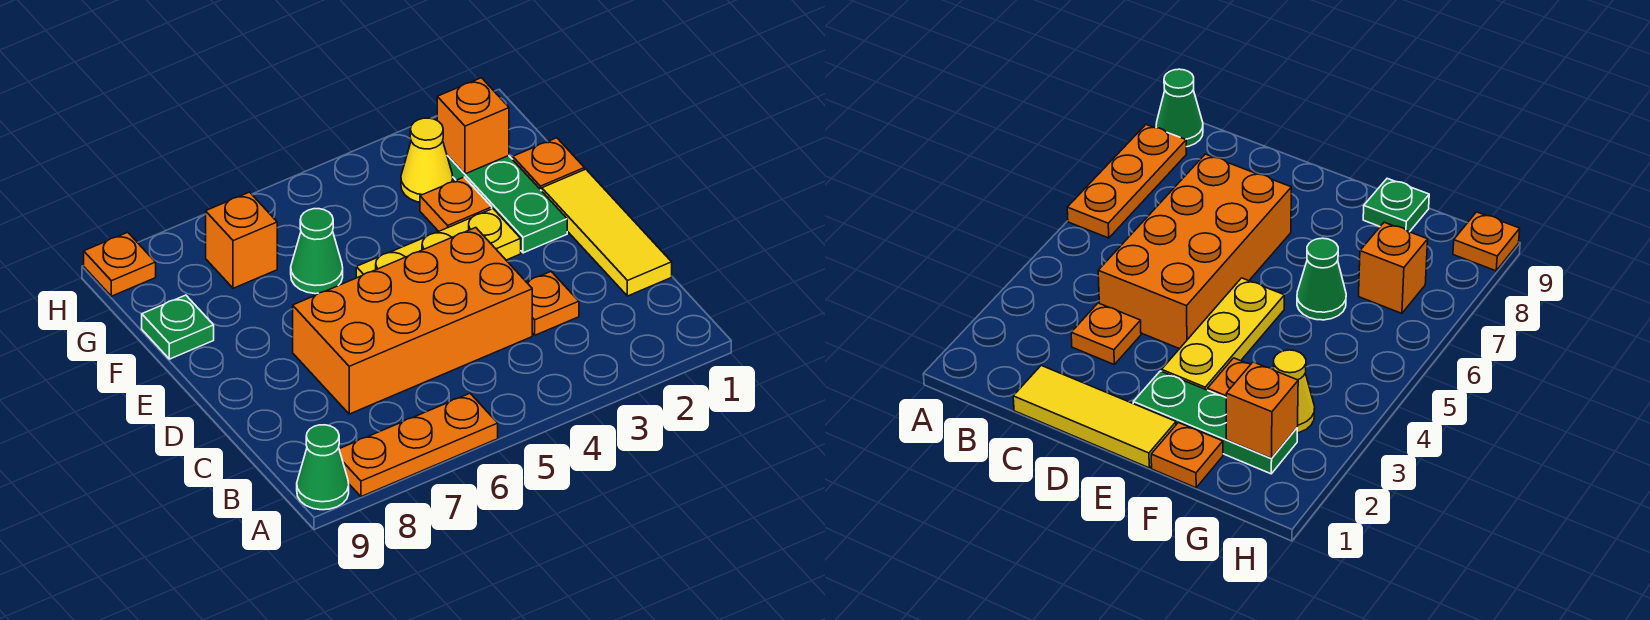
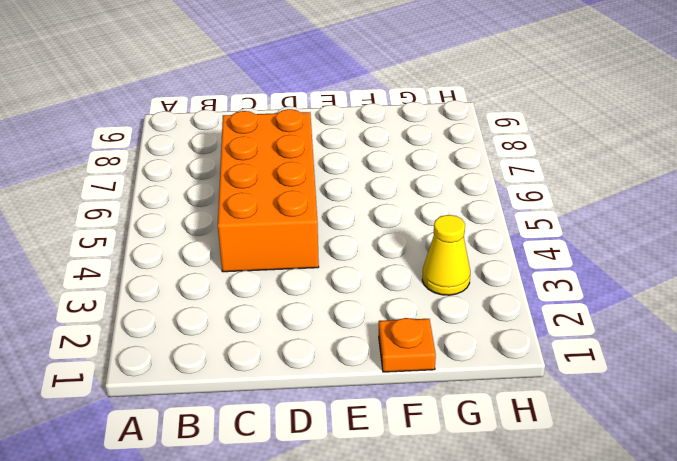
none -> orange 1x3 plate [339,393,498,497]
none -> green 1x1 cone [297,425,349,510]
none -> yellow 1x3 tile [542,169,672,296]

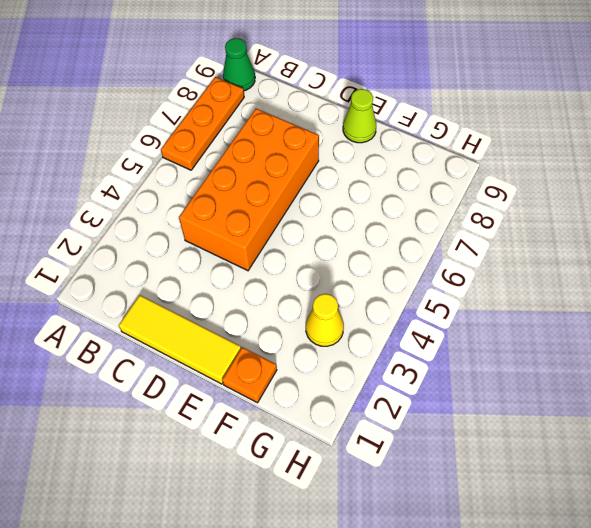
lime 1x1 cone [343,89,376,143] -> none
none -> orange 1x1 plate [527,272,579,335]
none -> green 1x3 plate [447,155,567,253]
none -> yellow 1x3 plate [356,209,521,278]

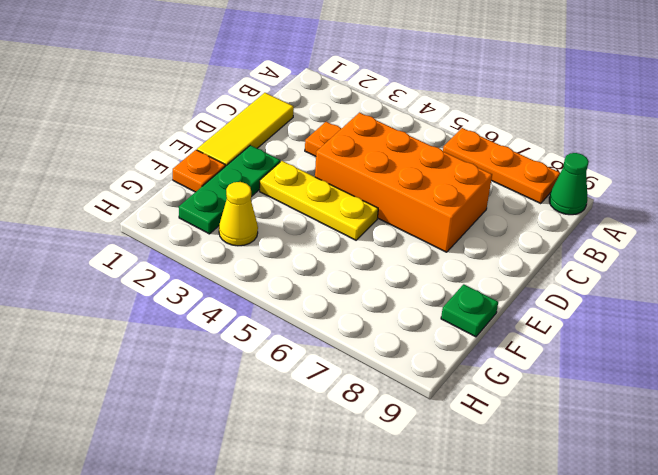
none -> orange 1x1 plate [420,177,492,231]
none -> green 1x1 cone [291,209,343,294]
none -> orange 1x1 brick [206,192,277,288]

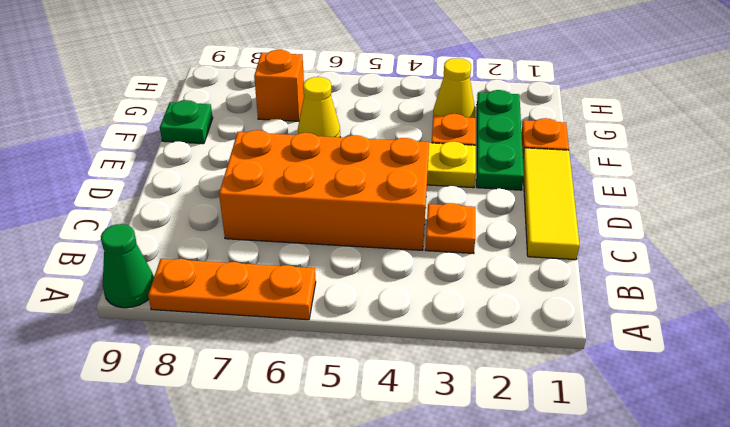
yellow 1x1 cone [298,77,340,137] -> green 1x1 cone [291,209,343,294]
none -> orange 1x1 plate [84,232,156,296]
none -> orange 1x1 brick [437,78,509,174]

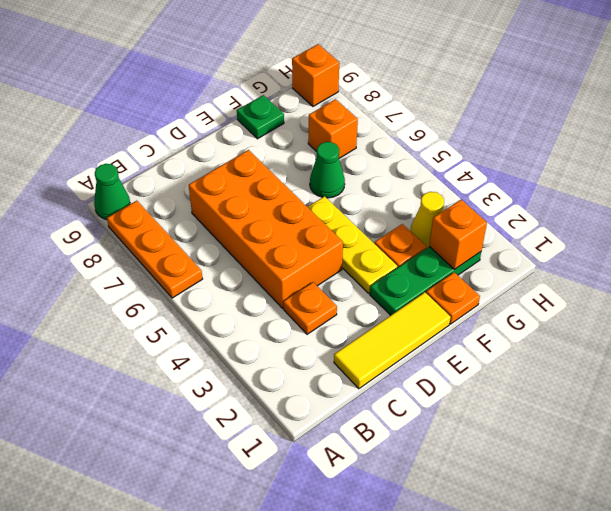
orange 1x1 brick [292,44,339,106] -> orange 1x1 plate [84,232,156,296]

